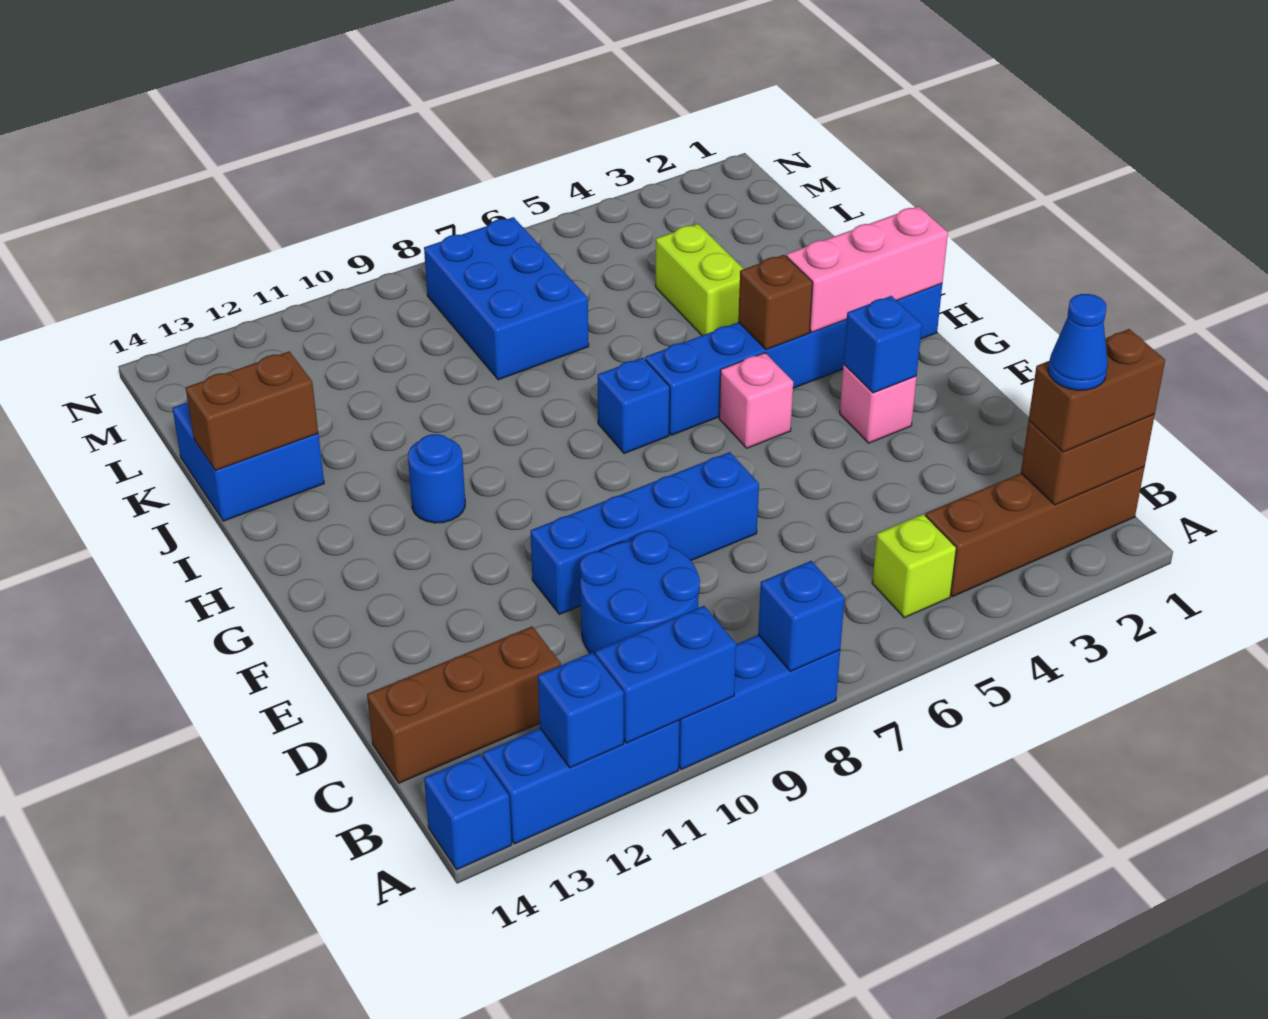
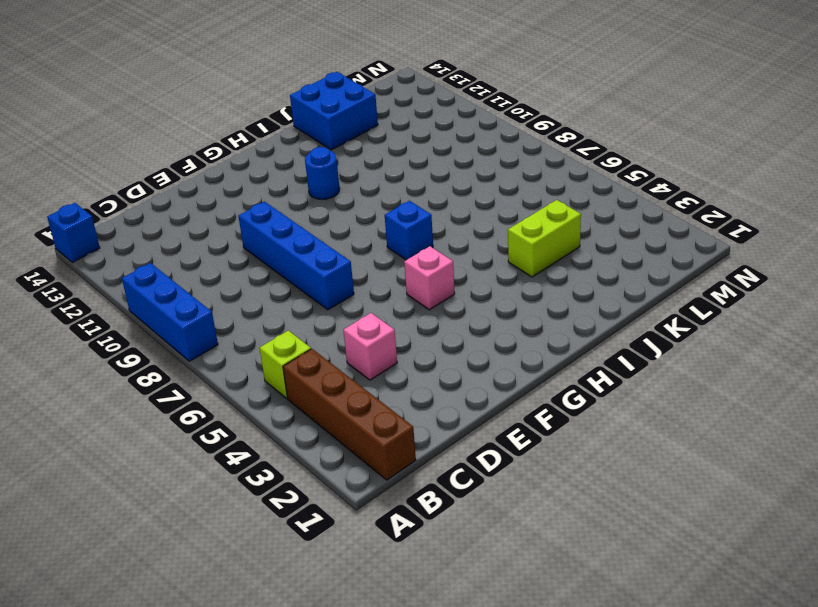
pink 1x1 brick [343,313,397,380] -> pink 1x1 brick moved to [840,365,916,443]
none -> blue 1x3 brick [483,720,679,844]
none -> blue 2x2 round brick [580,531,700,655]
none -> brown 1x3 brick [367,626,561,783]

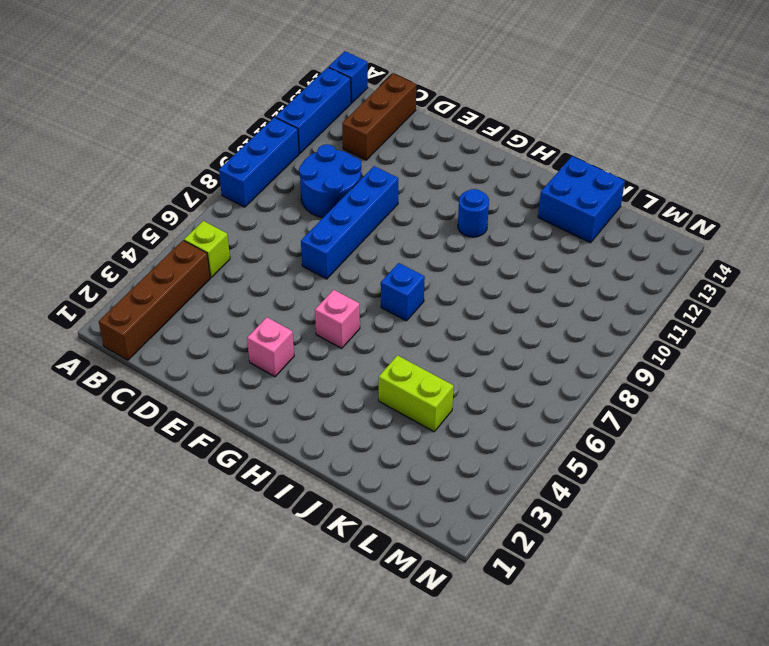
none -> blue 1x6 brick [645,284,942,435]
none -> blue 2x3 brick [424,217,589,380]
none -> blue 1x1 brick [758,561,845,671]

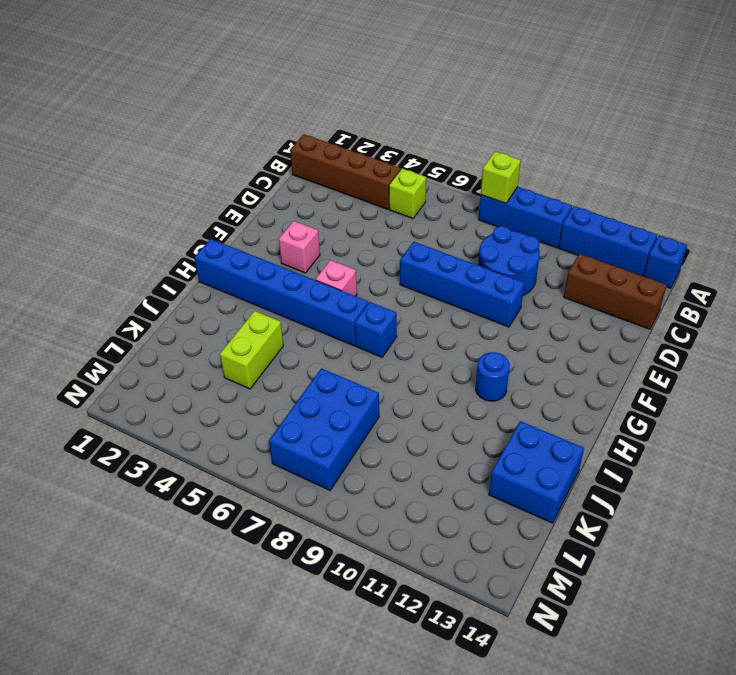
lime 1x1 brick [481,152,521,203] -> blue 1x1 brick [758,561,845,671]
none -> blue 1x2 brick [595,606,736,743]
none -> blue 1x1 brick [538,652,624,768]
none -> brown 1x2 brick [1021,415,1155,505]

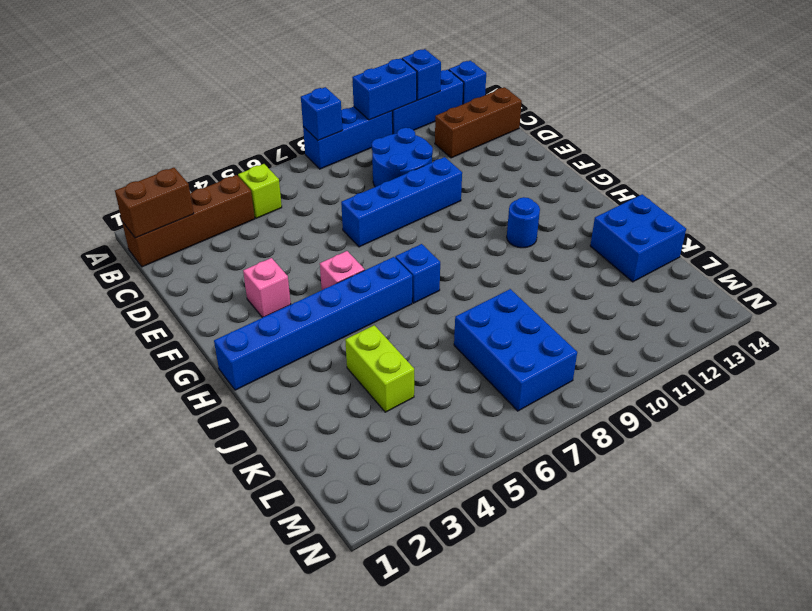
none -> blue 1x1 brick [843,296,922,393]
none -> pink 1x3 brick [786,206,948,332]
none -> brown 1x1 brick [738,255,813,350]

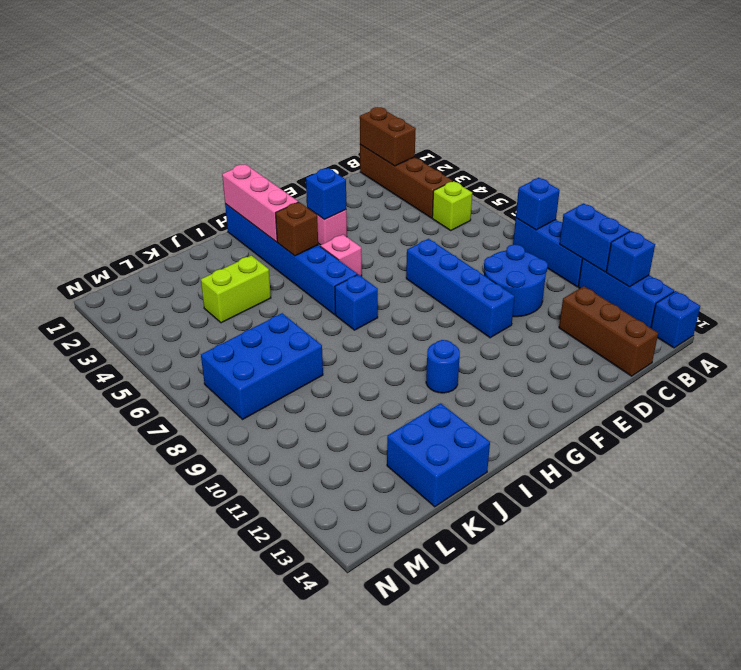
none -> brown 1x2 brick [186,351,318,471]
none -> brown 1x2 brick [1029,329,1165,452]
none -> blue 1x1 cone [1048,294,1108,390]

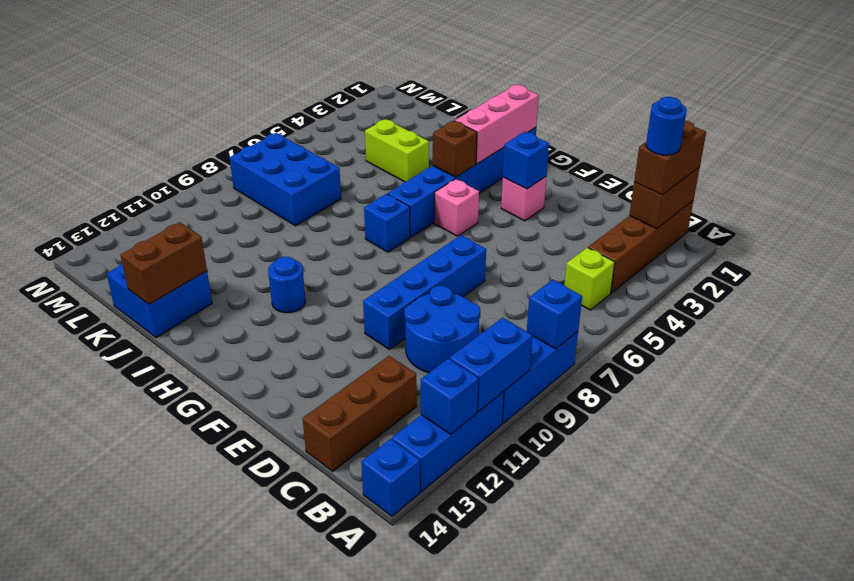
blue 1x1 round brick [646,97,687,155] -> blue 1x1 cone [1048,294,1108,390]

